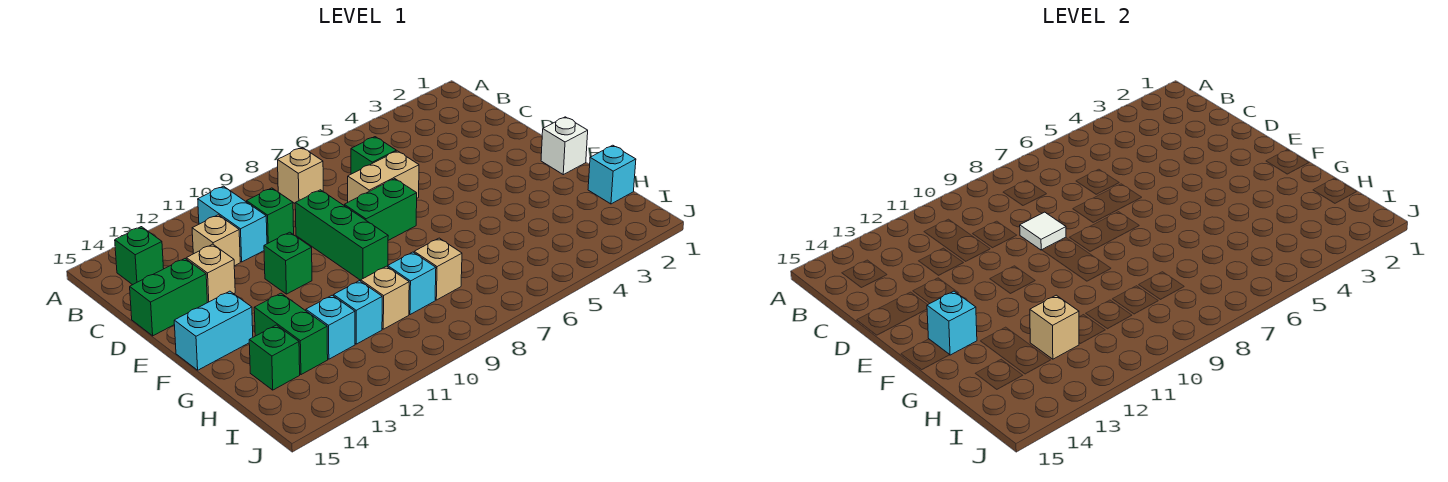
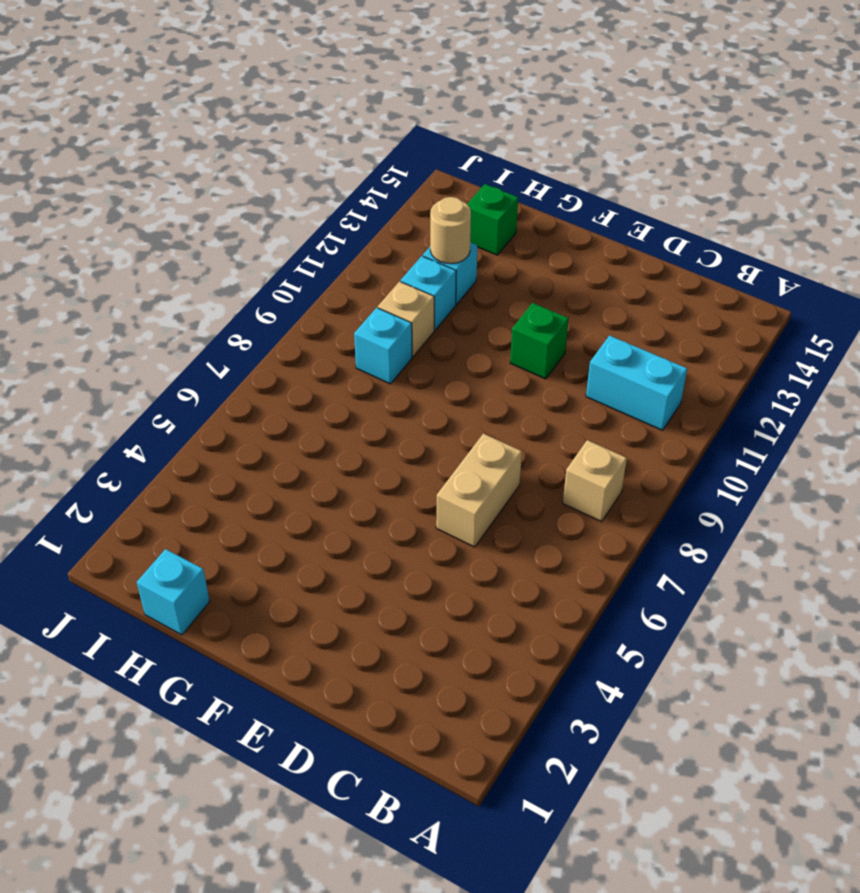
tan 1x1 round brick [430,197,471,264] -> tan 1x1 brick [1030,295,1079,359]
none -> green 1x1 brick [115,227,164,285]
none -> green 1x1 brick [351,137,396,174]
none -> green 1x1 brick [247,188,294,244]

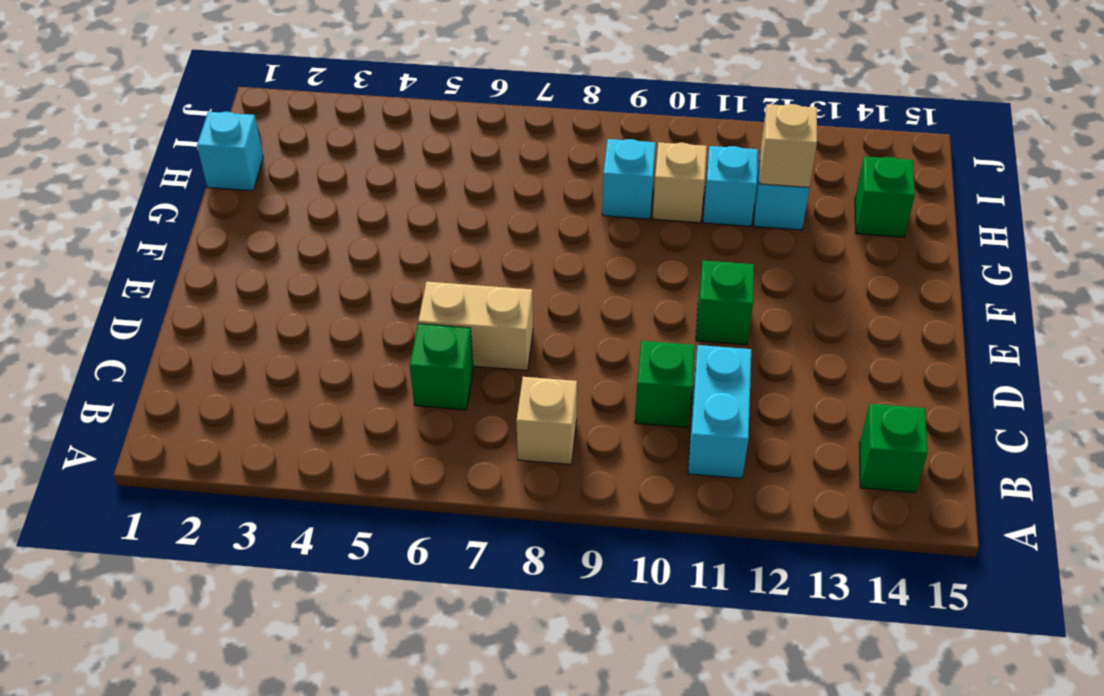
none -> tan 1x1 brick [192,215,240,266]
none -> green 1x3 brick [295,190,388,280]
none -> tan 1x1 brick [186,244,235,302]

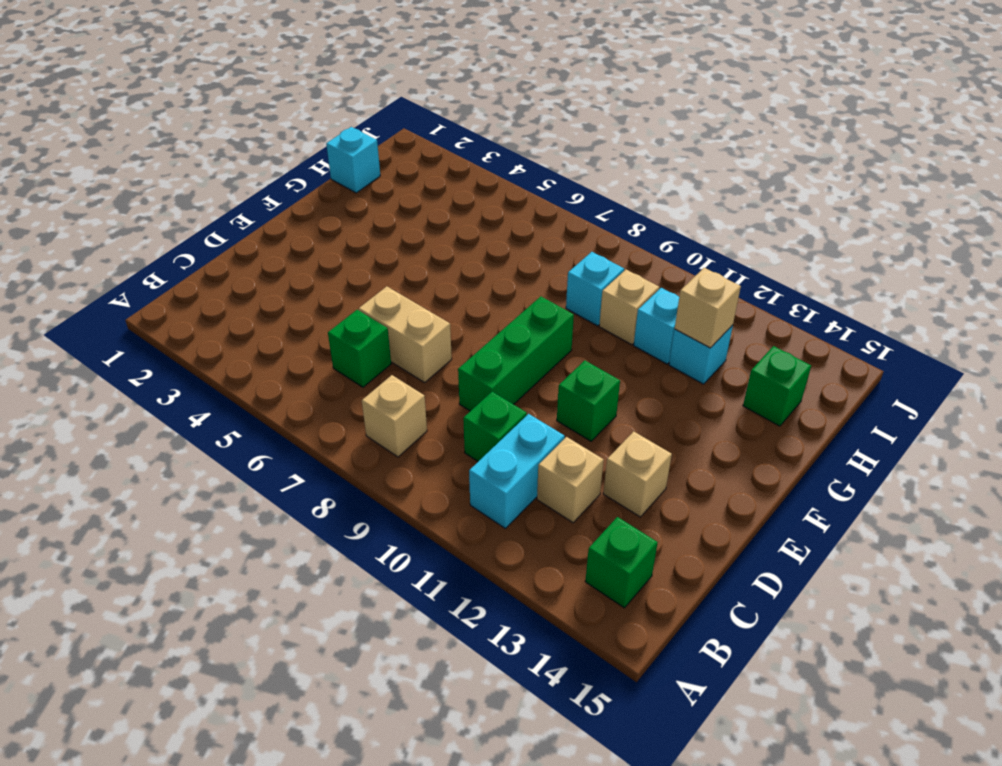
none -> green 1x2 brick [130,259,208,336]
none -> green 1x2 brick [344,179,417,240]
none -> white 1x1 brick [541,117,588,175]

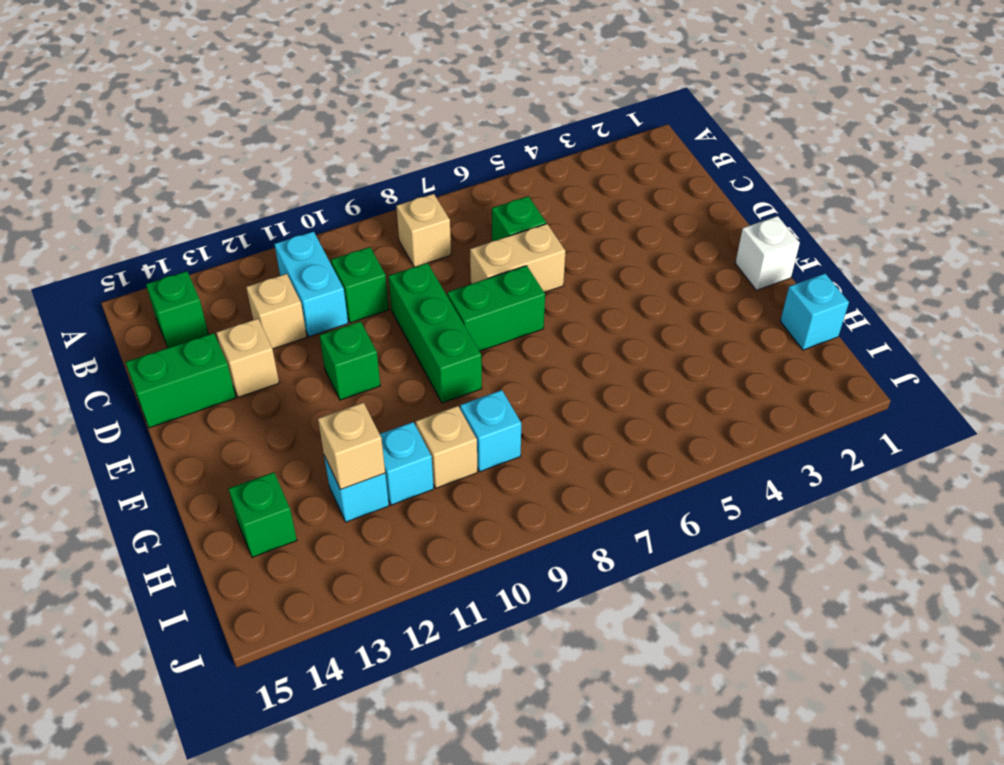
none -> cyan 1x2 brick [174,291,253,370]
none -> green 1x2 brick [254,293,328,375]
none -> tan 1x1 brick [414,238,462,300]

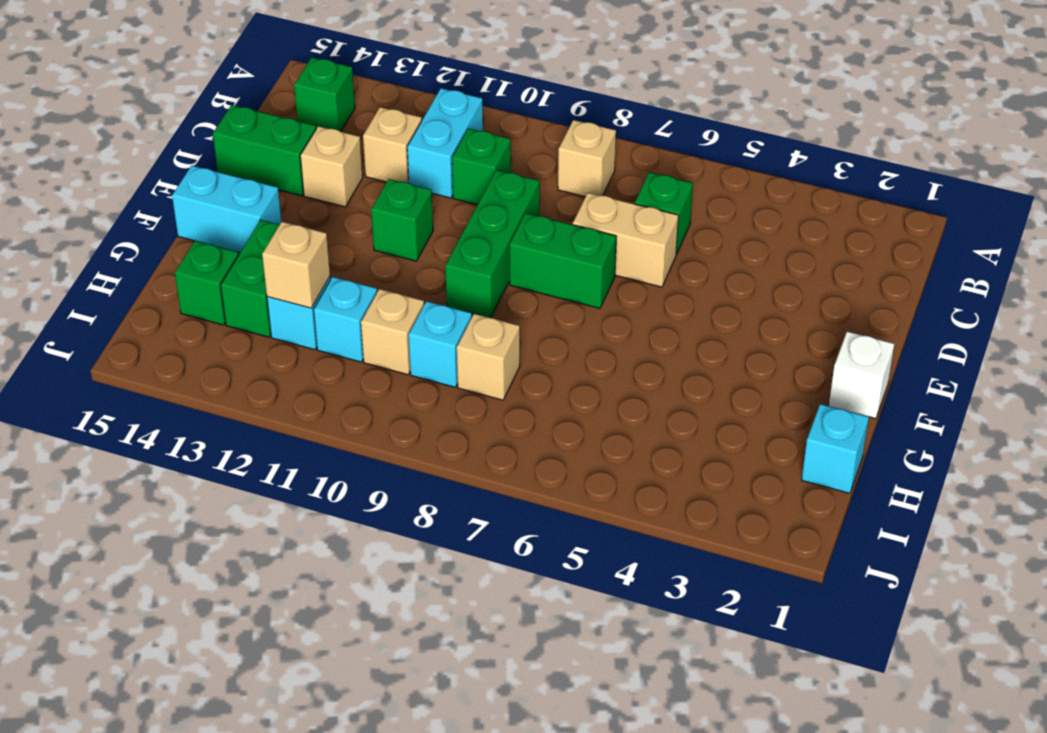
none -> white 1x1 tile [1020,212,1066,250]
none -> cyan 1x1 brick [927,291,977,355]

